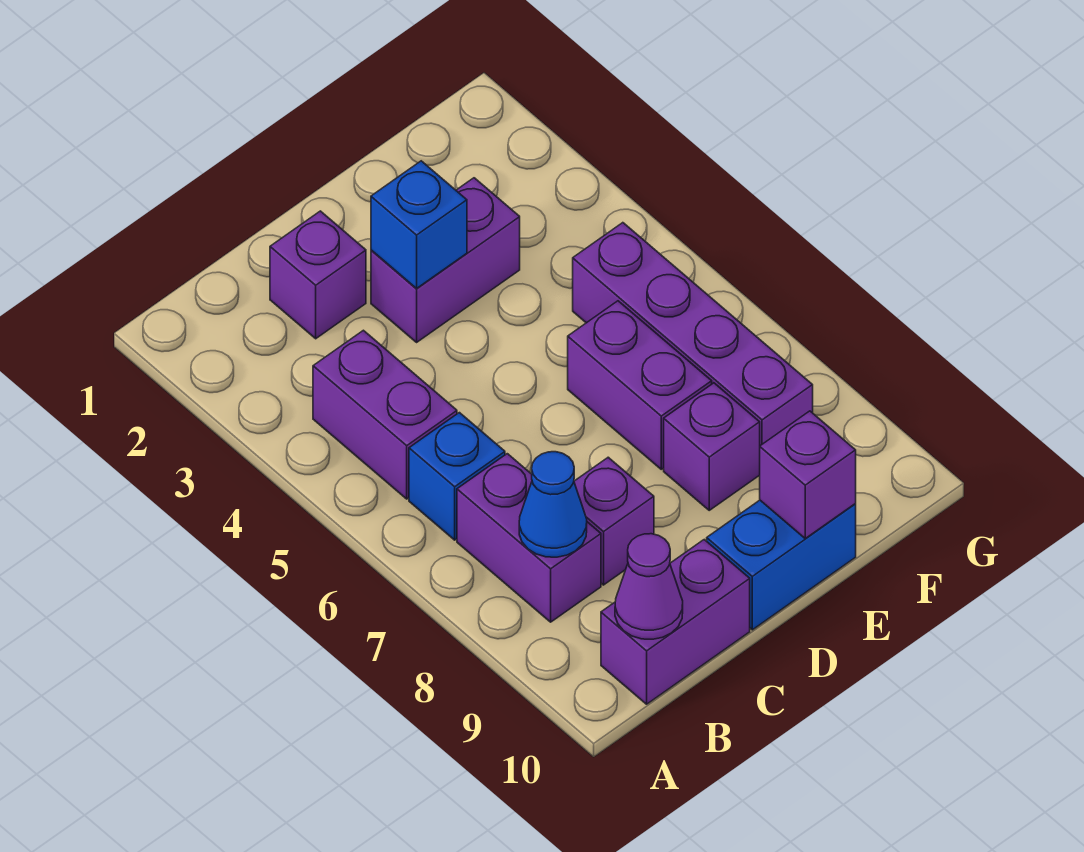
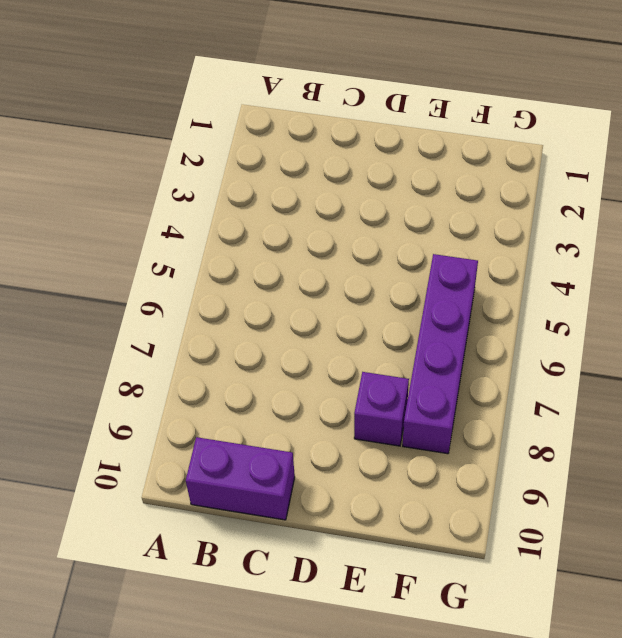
none -> purple 1x2 brick [313,330,457,499]
none -> blue 1x1 brick [409,413,505,540]
none -> purple 1x2 brick [457,454,601,622]

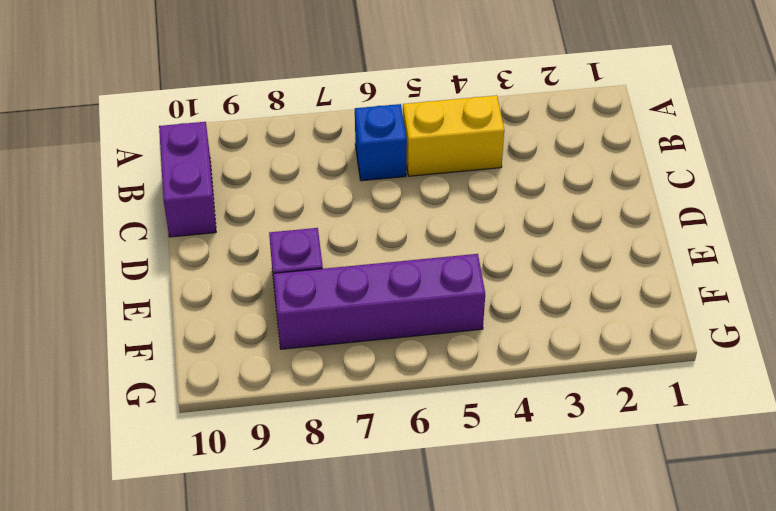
yellow 1x2 brick [403,95,504,176] -> purple 1x2 brick [313,330,457,499]
none -> purple 1x2 brick [457,454,601,622]
none -> purple 1x1 brick [270,211,366,339]
none -> purple 1x1 brick [574,457,654,585]

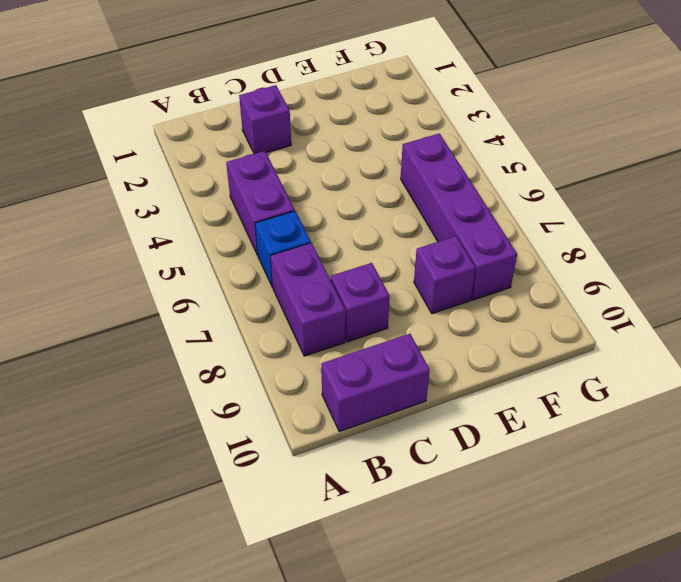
none -> purple 1x2 brick [371,178,520,342]
none -> blue 1x2 brick [707,500,856,630]
none -> purple 1x2 brick [568,301,712,469]

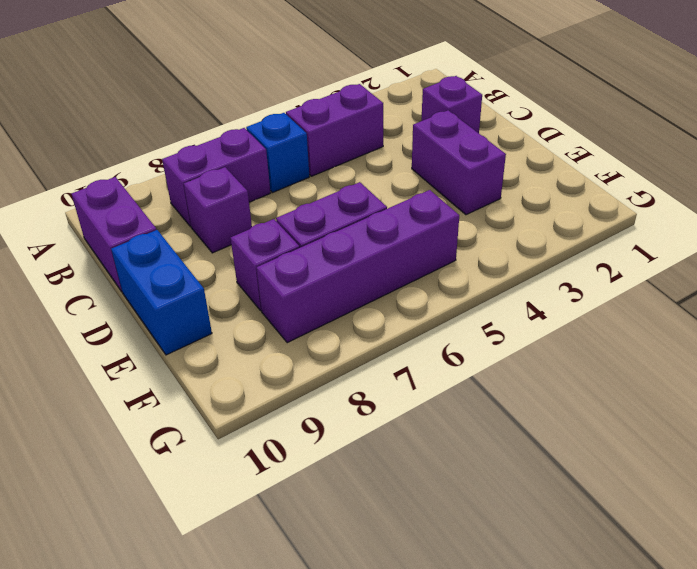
none -> blue 1x1 cone [519,452,587,557]
none -> purple 1x1 cone [615,534,683,639]
none -> blue 1x1 brick [371,161,467,288]

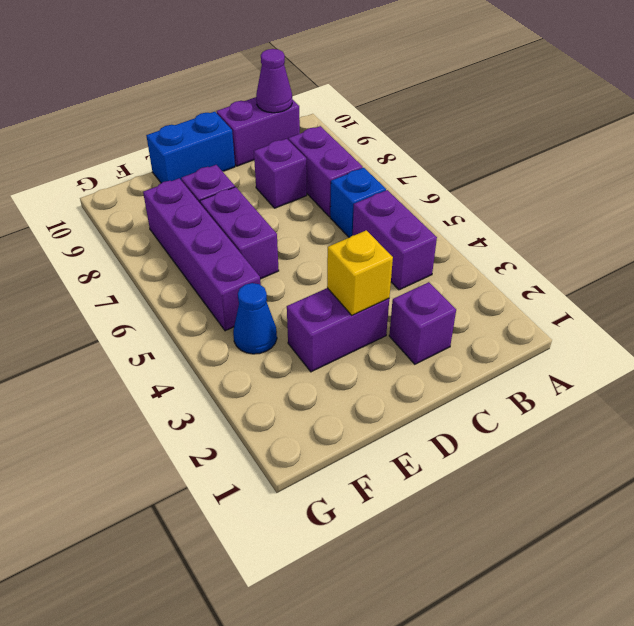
yellow 1x1 brick [327,230,393,315] -> blue 1x1 brick [371,161,467,288]
blue 1x1 cone [233,283,277,354] -> blue 1x1 cone moved to [519,452,587,557]
none -> purple 1x1 brick [760,411,856,538]

